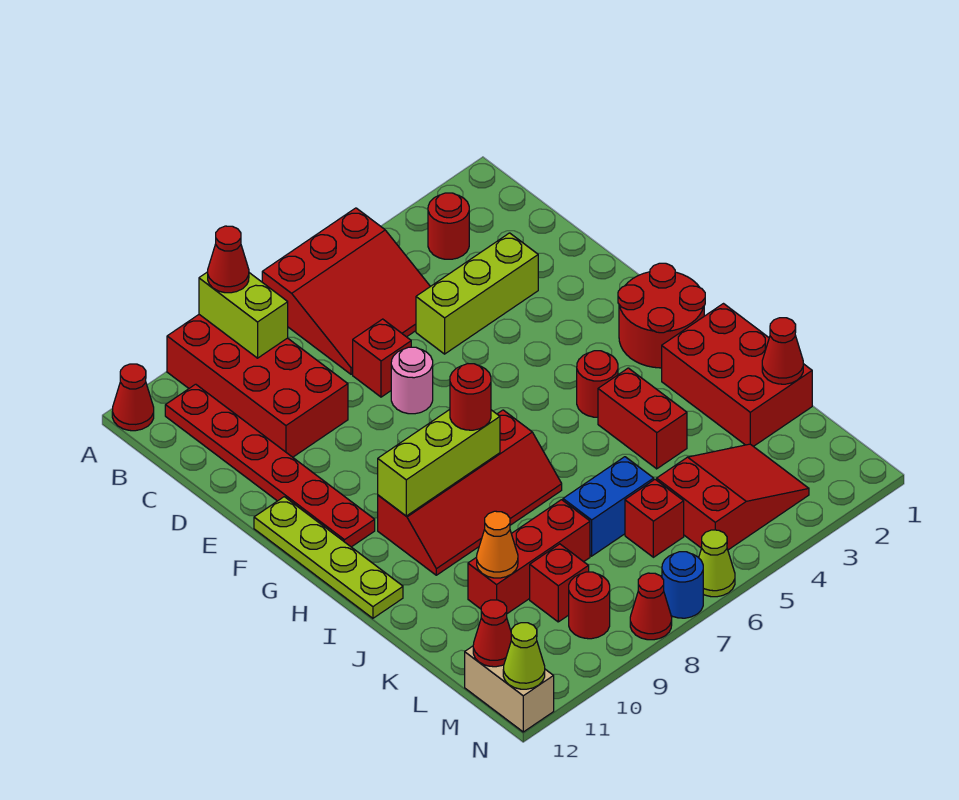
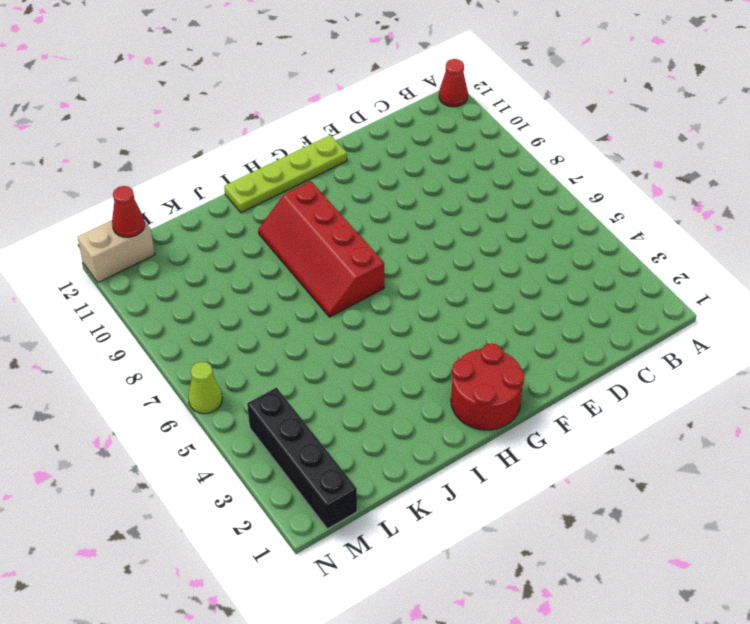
black 1x4 brick [247,388,357,529] -> red 2x3 slope [657,444,809,550]
none -> red 3x3 slope [262,208,430,374]
none -> red 2x4 brick [167,315,348,457]
none -> red 1x1 round brick [428,193,469,259]
none -> red 1x6 plate [165,384,375,547]

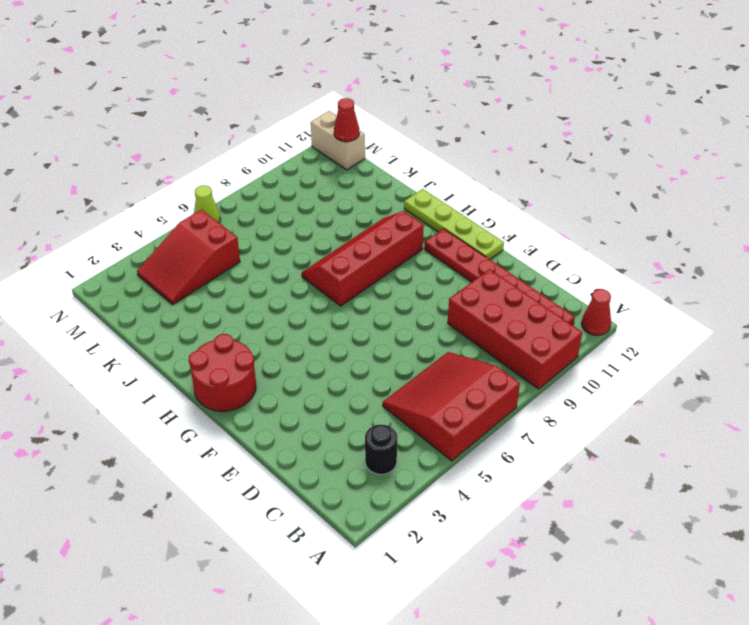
black 1x1 round brick [365,425,397,474] -> red 1x1 round brick [428,193,469,259]
none -> lime 1x3 brick [416,233,538,354]
none -> red 1x1 brick [353,319,411,397]
none -> pink 1x1 round brick [391,347,433,414]
none -> red 1x1 round brick [577,351,618,417]

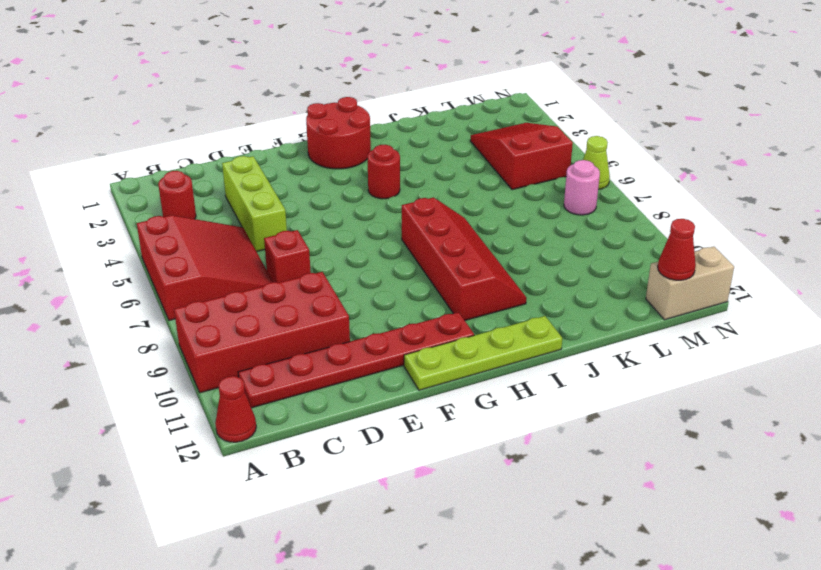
pink 1x1 round brick [564,160,600,215] -> pink 1x1 round brick moved to [391,347,433,414]
none -> red 2x3 brick [662,304,812,447]
none -> red 1x2 brick [598,368,687,469]
none -> blue 1x2 brick [563,457,654,556]
none -> red 1x3 brick [468,500,590,614]

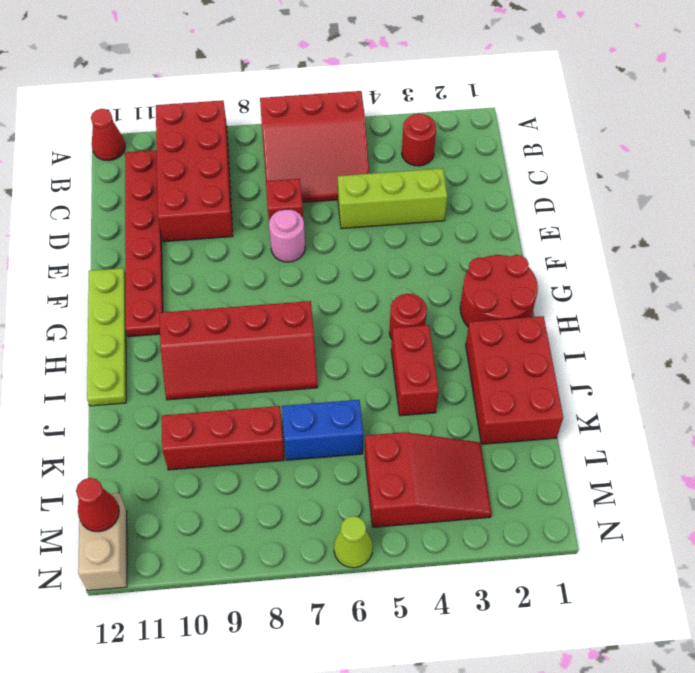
none -> red 1x1 brick [625,480,684,557]
none -> red 1x1 brick [530,544,589,622]
none -> red 1x1 round brick [569,572,610,639]
none -> blue 1x1 round brick [662,552,703,618]

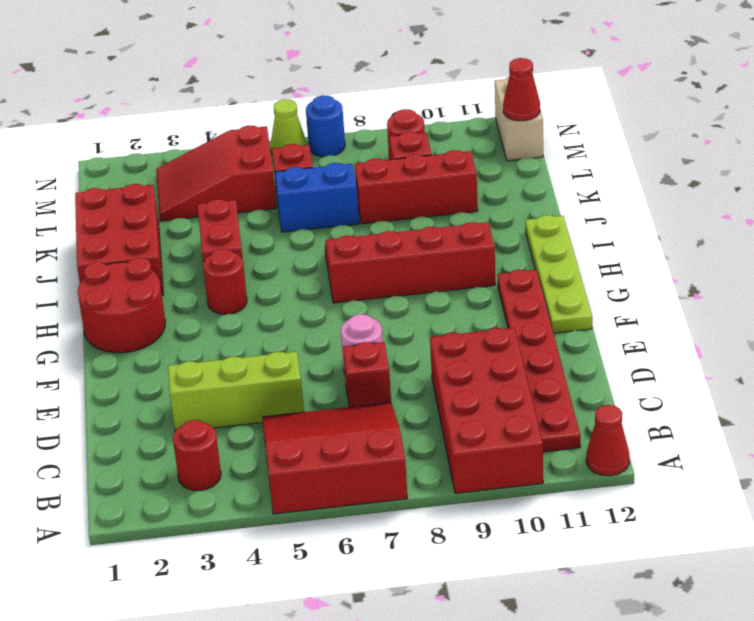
none -> red 1x1 cone [630,573,672,640]
none -> lime 1x2 brick [199,272,288,358]
none -> lime 1x3 brick [378,410,500,516]
none -> red 1x1 cone [762,318,803,384]

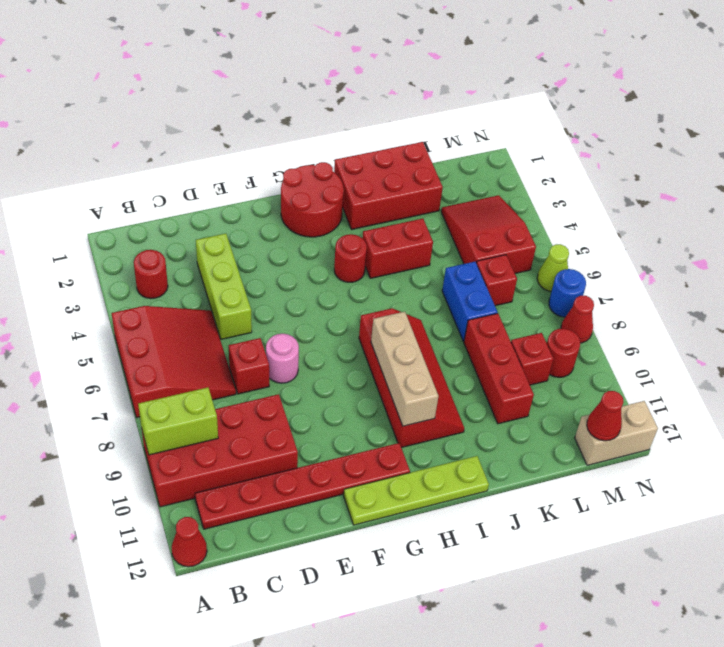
tan 1x3 brick [371,312,439,426] -> lime 1x3 brick [378,410,500,516]
none -> red 1x1 cone [762,318,803,384]
none -> orange 1x1 cone [477,511,518,578]
none -> lime 1x1 cone [503,623,545,689]
none -> red 1x1 cone [208,226,249,293]

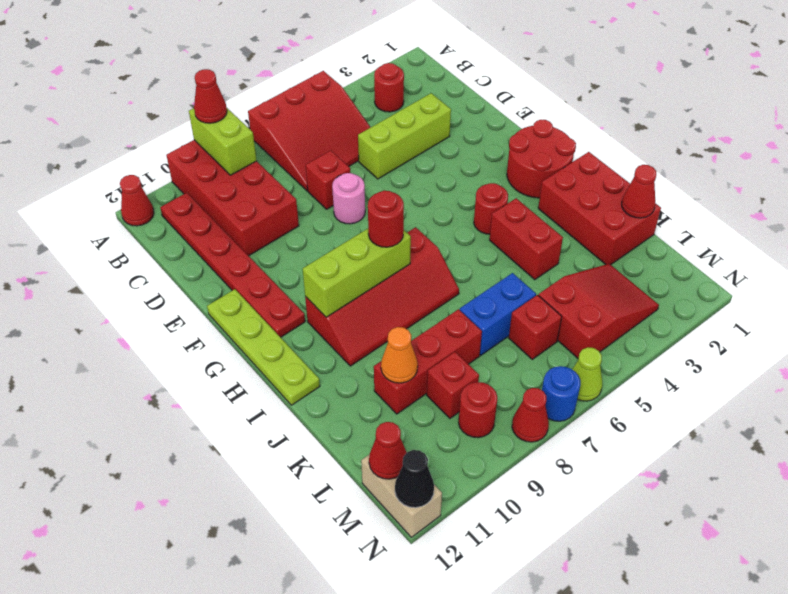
black 1x1 cone [395,450,434,508] -> lime 1x1 cone [503,623,545,689]

